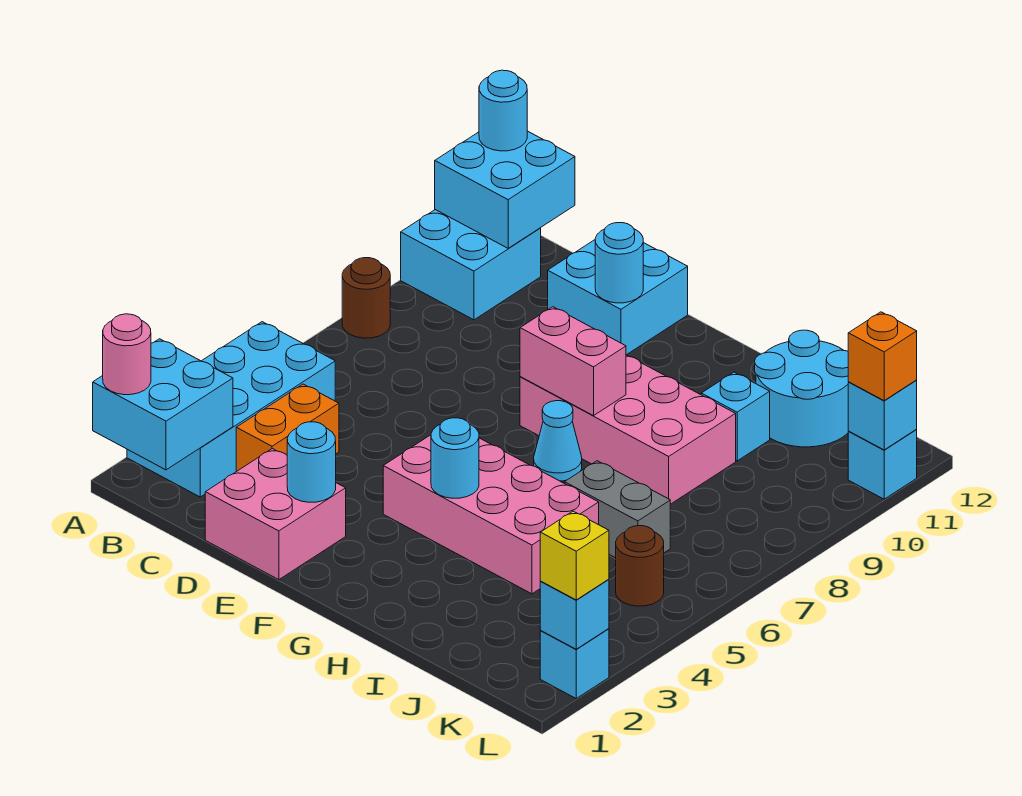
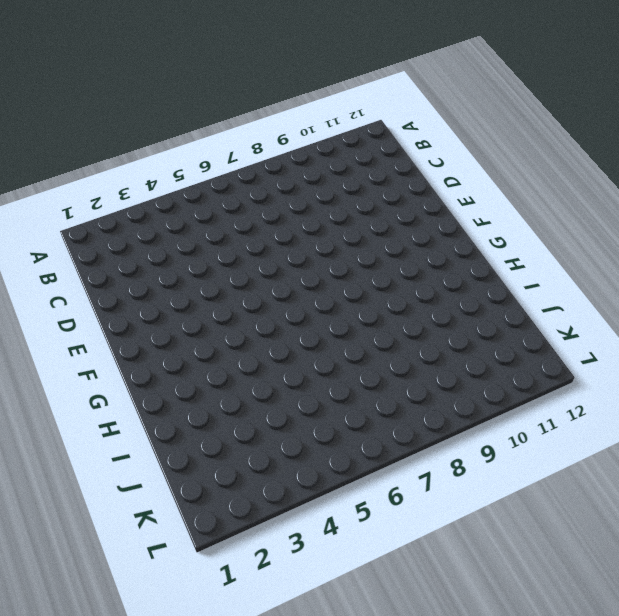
none -> cyan 2x4 brick [127,322,335,497]
none -> brown 1x1 round brick [342,258,390,338]
none -> cyan 2x2 brick [401,210,541,320]

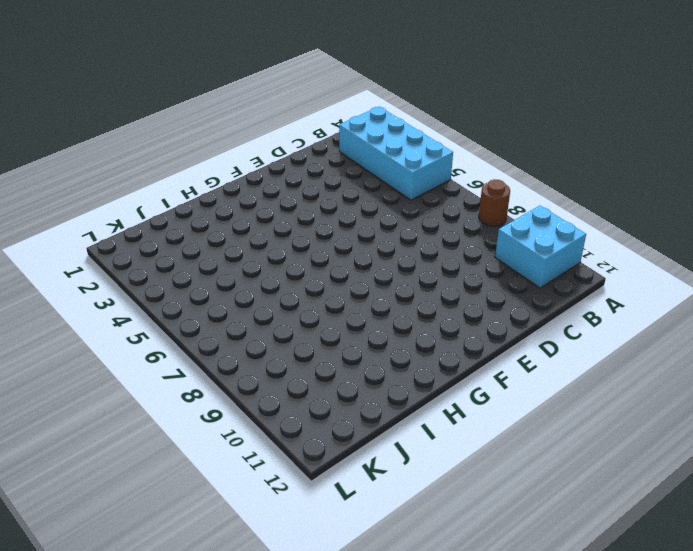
none -> orange 1x2 brick [236,384,339,471]
none -> pink 2x2 brick [205,449,346,580]
none -> cyan 2x2 brick [548,240,688,355]

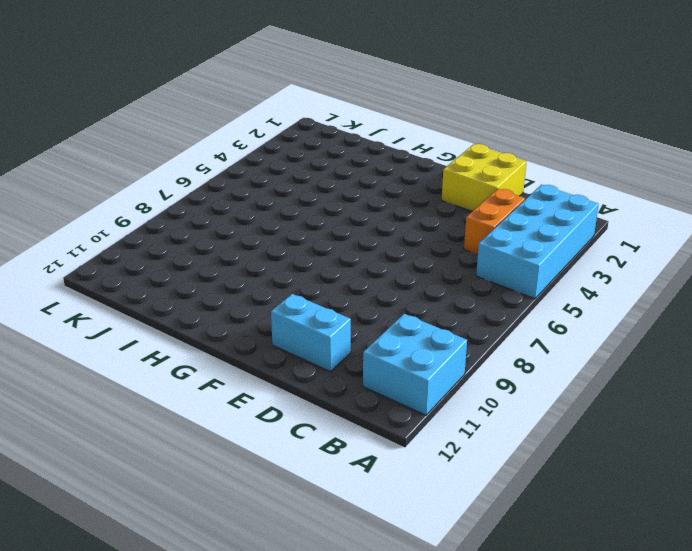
yellow 2x2 brick [442,144,526,211] -> pink 2x2 brick [205,449,346,580]
cyan 1x2 brick [271,294,351,371] -> cyan 2x2 brick [548,240,688,355]
none -> brown 1x1 round brick [342,258,390,338]
none -> pink 2x4 brick [383,435,599,594]
none -> pink 2x4 brick [520,355,736,504]

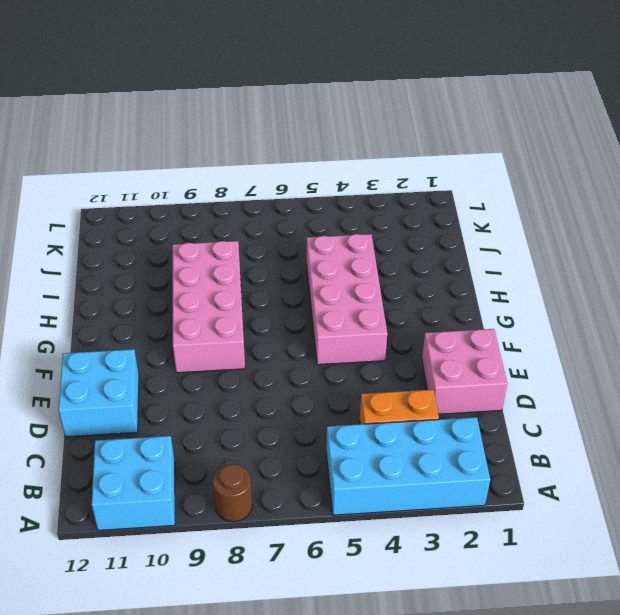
none -> cyan 1x1 cone [534,401,582,481]
none -> grey 1x2 brick [565,461,670,558]
none -> cyan 1x1 brick [701,372,770,461]

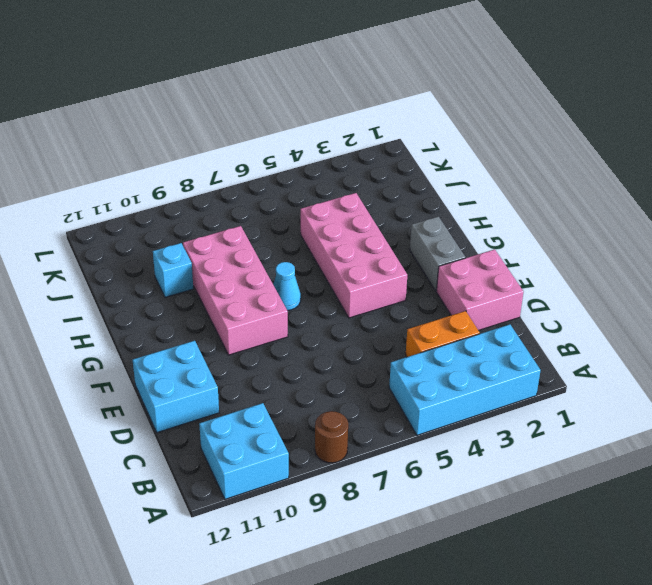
grey 1x2 brick [410,217,465,291] -> grey 1x2 brick moved to [565,461,670,558]
none -> cyan 2x2 round brick [755,330,849,447]
none -> brown 1x1 round brick [616,526,664,606]
none -> cyan 1x1 brick [540,629,609,698]

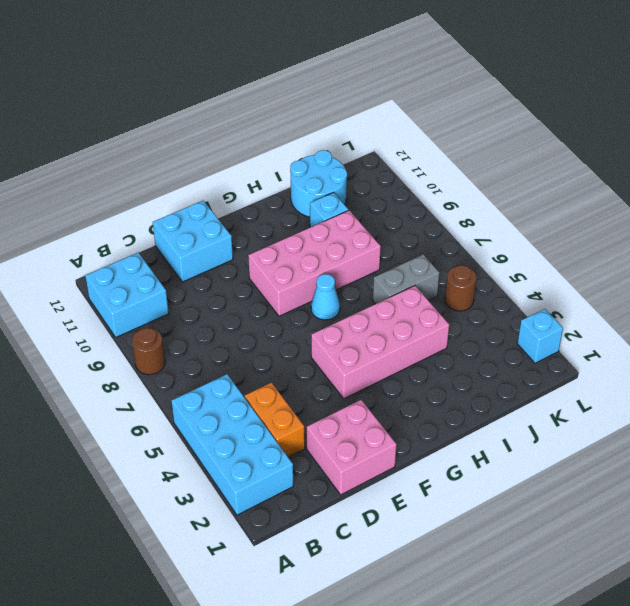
none -> cyan 1x1 brick [848,429,917,499]
none -> cyan 2x2 brick [93,339,233,470]
none -> cyan 2x2 brick [435,131,575,248]

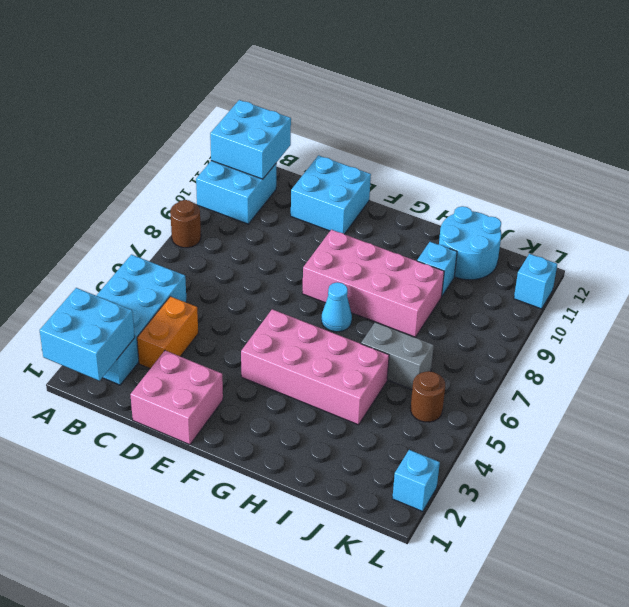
none -> cyan 1x1 round brick [287,422,336,502]
none -> cyan 1x1 round brick [595,223,643,303]
none -> pink 1x2 brick [520,307,626,416]

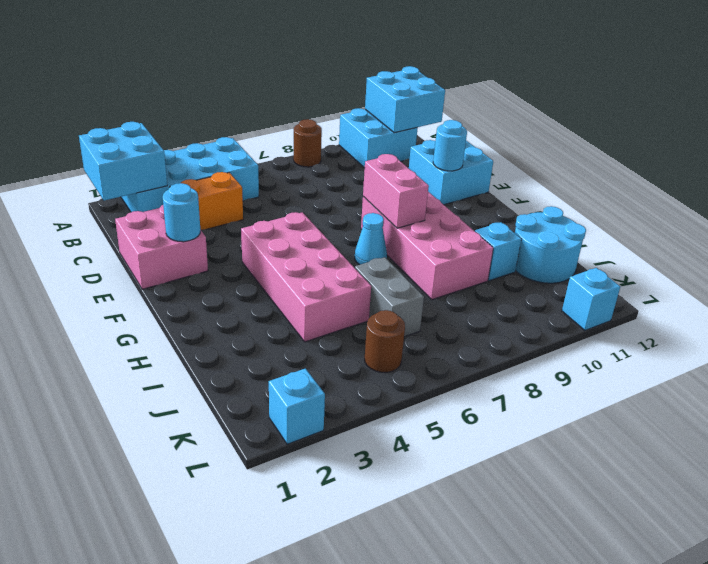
none -> cyan 1x1 round brick [431,418,479,498]
none -> cyan 1x1 brick [540,580,609,649]
none -> cyan 1x1 brick [848,380,917,450]

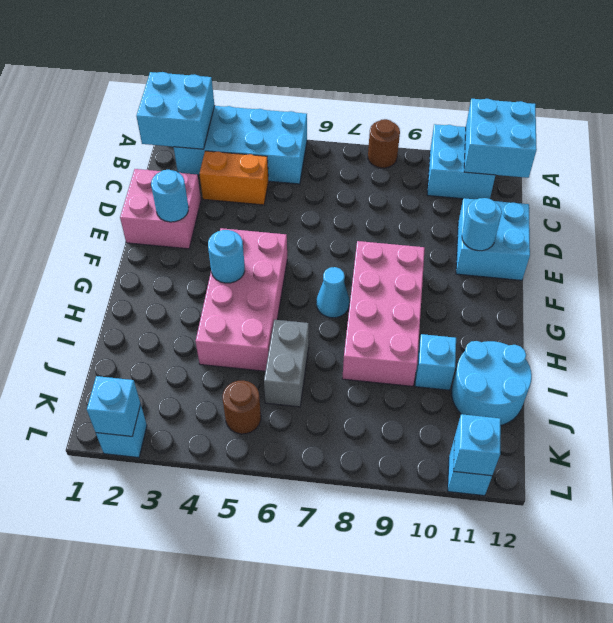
none -> pink 1x2 brick [520,307,626,416]
none -> pink 1x1 round brick [103,314,151,395]
none -> cyan 1x1 round brick [479,70,527,151]

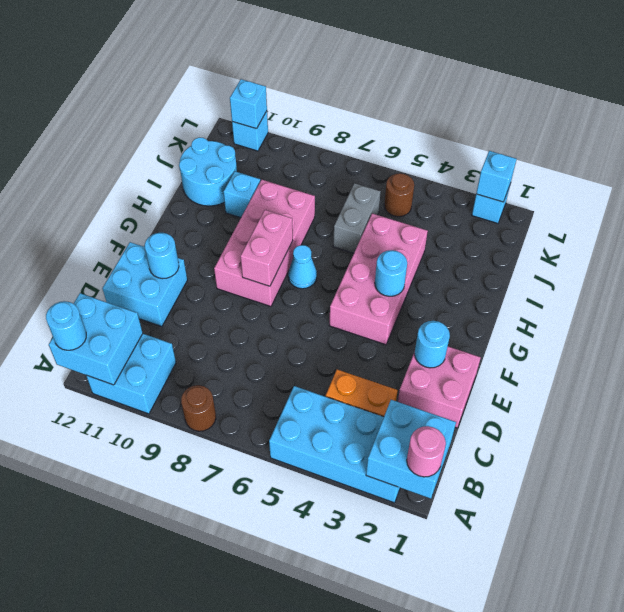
none -> yellow 1x1 brick [540,511,609,600]
none -> orange 1x1 brick [848,312,917,400]

